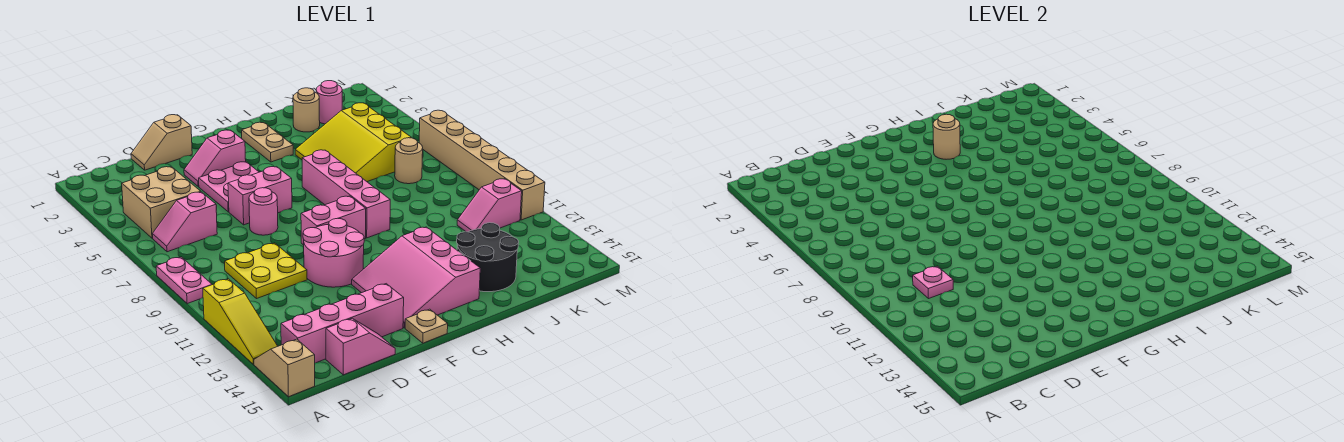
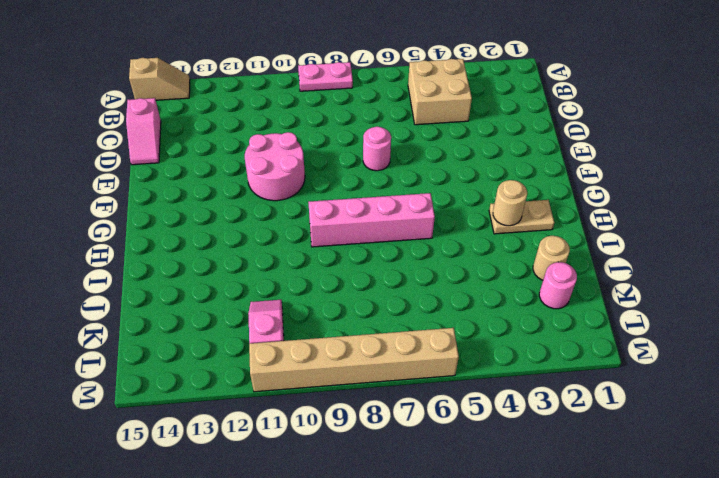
none -> yellow 1x3 slope [203,279,278,364]
none -> pink 1x2 slope [152,192,217,252]
none -> pink 1x4 brick [281,284,404,363]

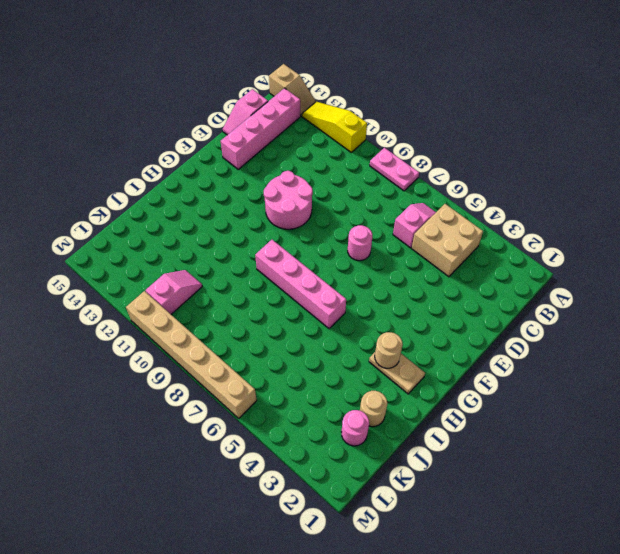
none -> yellow 2x2 plate [225,243,307,299]
none -> tan 1x2 slope [131,115,192,170]
none -> pink 1x2 slope [184,130,246,187]

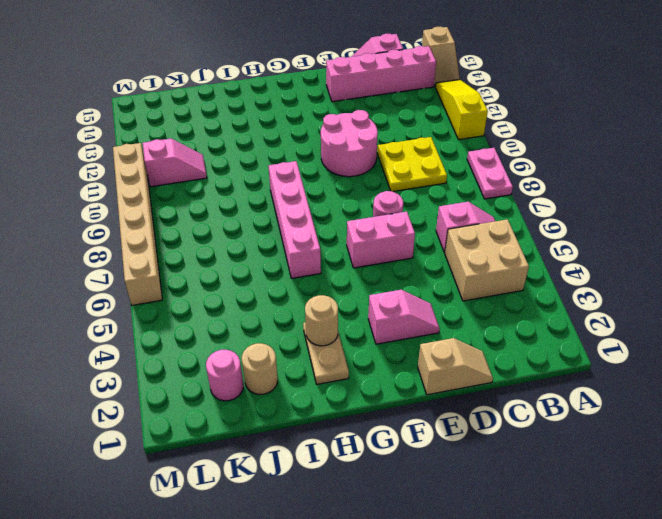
none -> pink 2x2 plate [199,162,259,212]
none -> pink 1x2 brick [301,196,366,245]
none -> pink 3x3 slope [352,227,480,328]

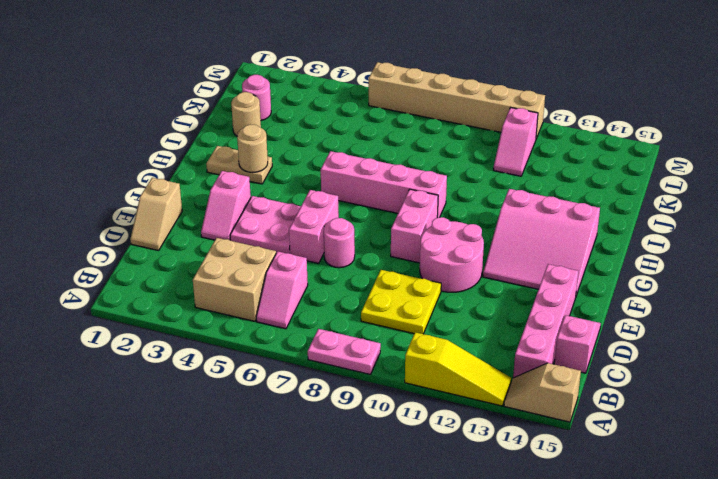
none -> tan 1x1 plate [405,309,448,343]
none -> yellow 3x3 slope [295,103,411,182]
none -> black 2x2 round brick [457,223,519,292]

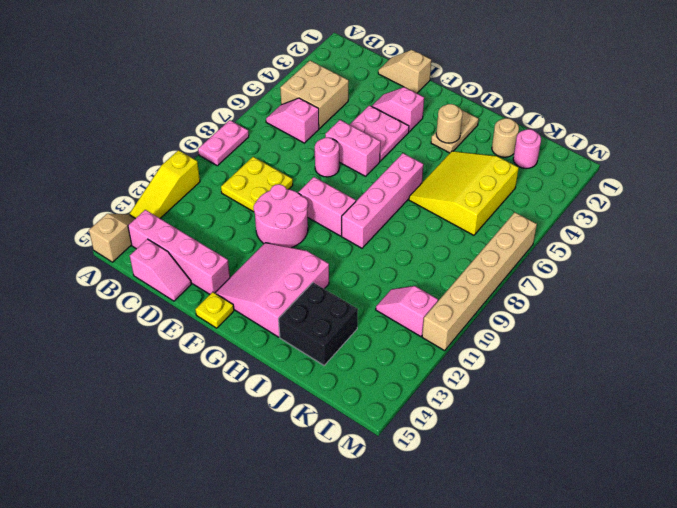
yellow 1x1 plate [195,292,234,328] -> tan 1x1 plate [405,309,448,343]
black 2x2 brick [279,282,358,365] -> black 2x2 round brick [457,223,519,292]
none -> tan 1x1 round brick [395,138,423,184]
none -> pink 1x1 plate [913,266,953,299]

